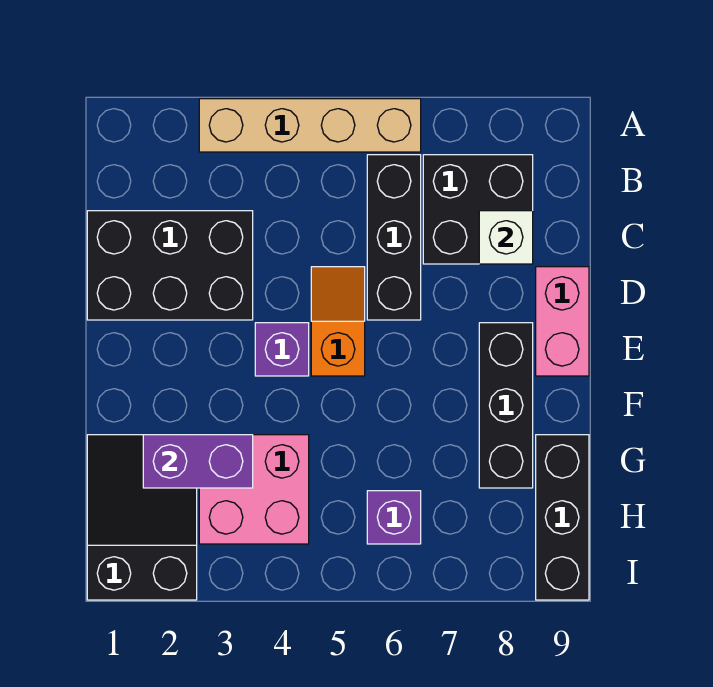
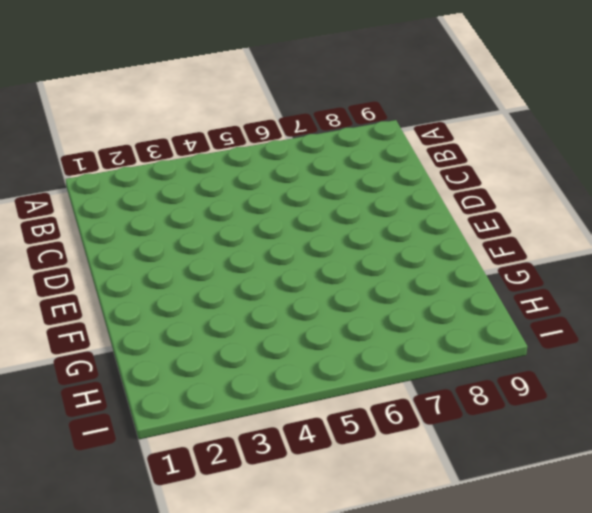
none -> tan 1x4 brick [199,99,421,152]
none -> black 1x3 brick [367,155,421,320]
none -> black 2x2 brick [423,155,533,264]

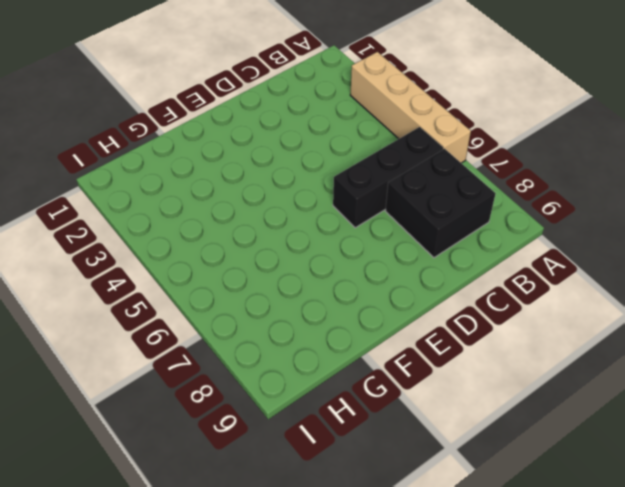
none -> black 2x3 brick [87,211,253,320]
none -> orange 1x2 slope [311,267,365,376]
none -> pink 1x2 brick [536,267,589,376]

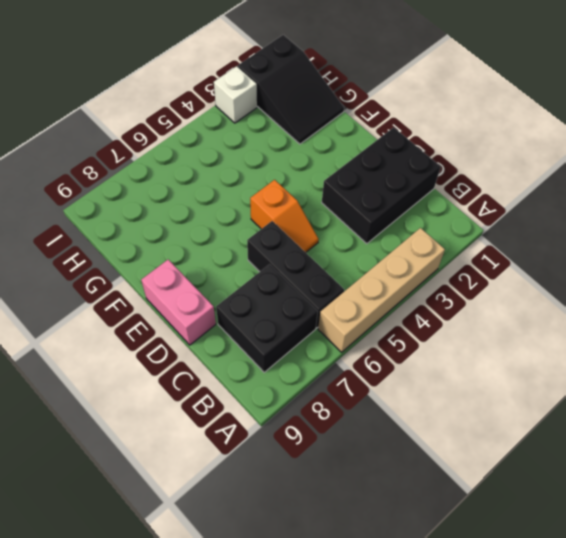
white 1x1 brick [214,66,257,123] -> white 1x1 brick moved to [479,211,533,264]
none -> purple 1x1 brick [255,323,309,376]
none -> black 1x3 brick [479,323,533,488]
none -> pink 2x2 brick [199,435,309,544]

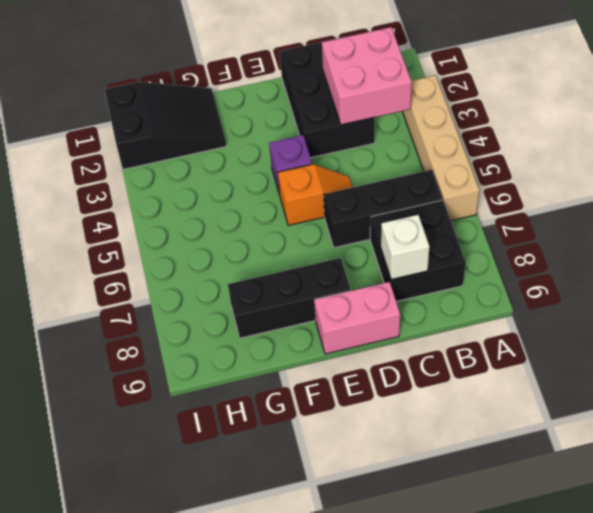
pink 2x2 brick [322,27,412,125] -> pink 2x2 brick moved to [199,435,309,544]
none -> black 1x3 brick [536,435,589,600]
none -> purple 1x1 brick [367,491,421,544]
none -> purple 1x2 brick [143,435,253,488]

